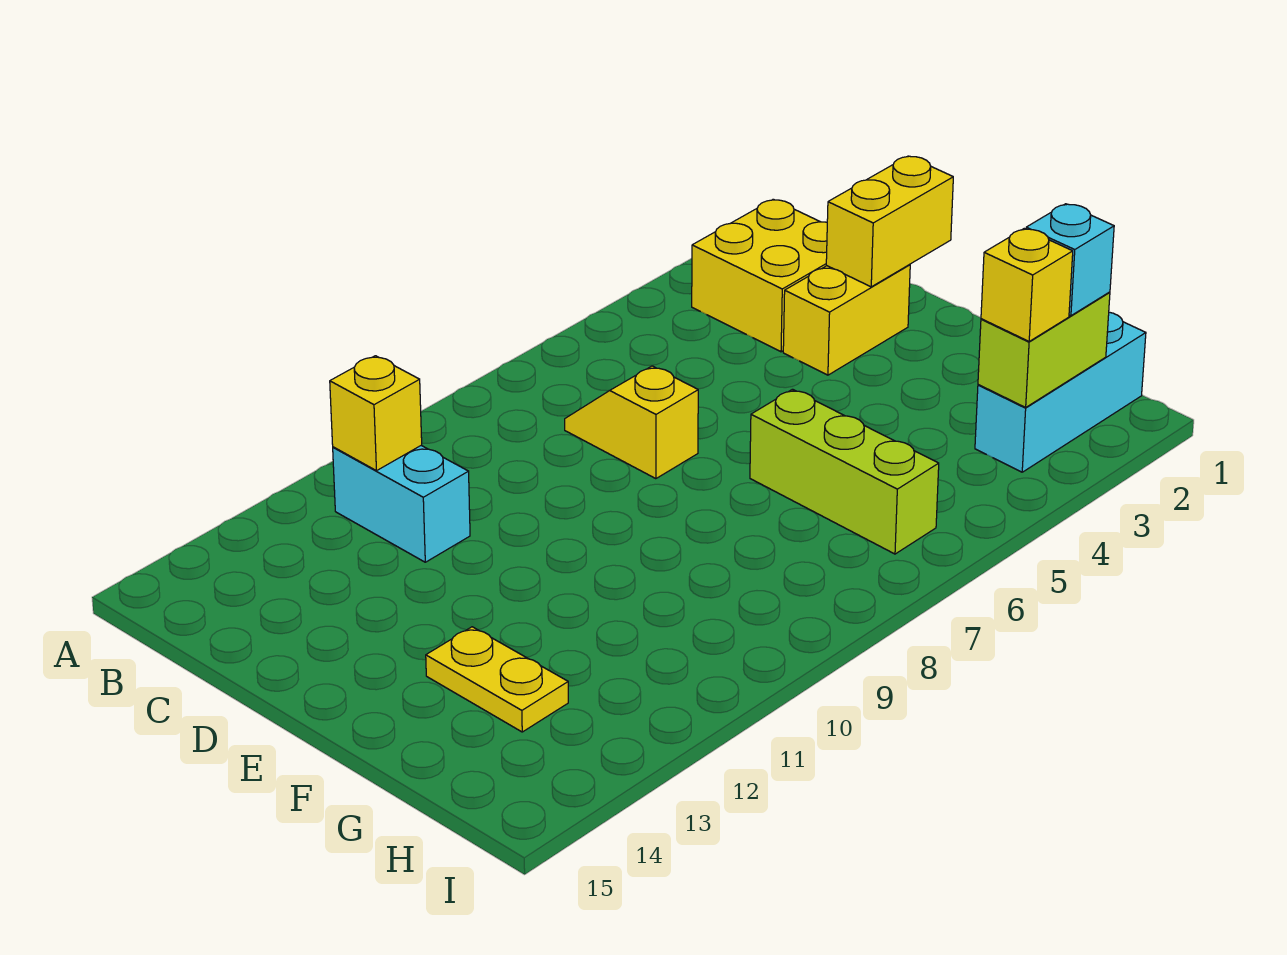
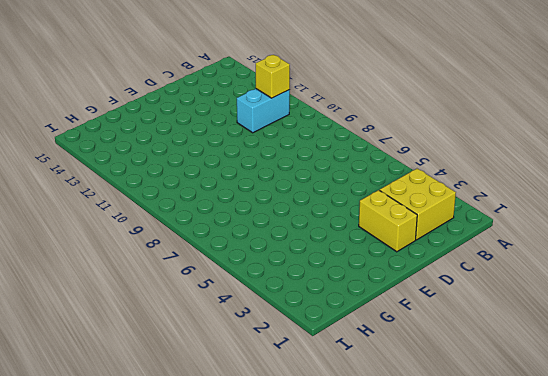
none -> yellow 1x2 slope [565,366,698,479]
none -> lime 1x3 brick [750,389,939,554]
none -> yellow 1x2 plate [426,627,568,732]

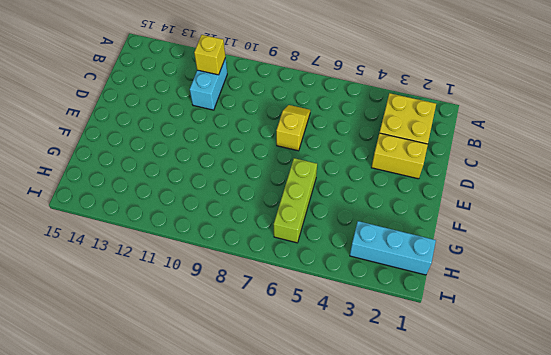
none -> yellow 1x2 plate [426,627,568,732]
none -> yellow 1x2 brick [826,156,953,287]
none -> lime 1x2 brick [978,292,1110,407]

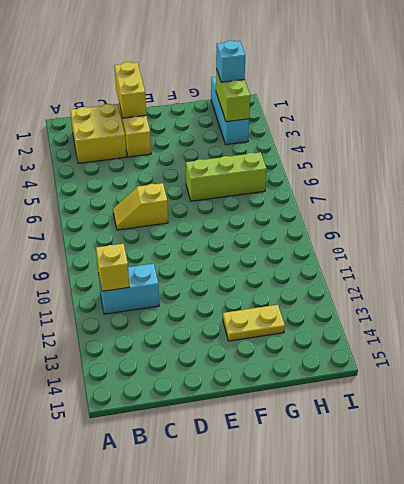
none -> yellow 1x1 brick [981,229,1073,341]

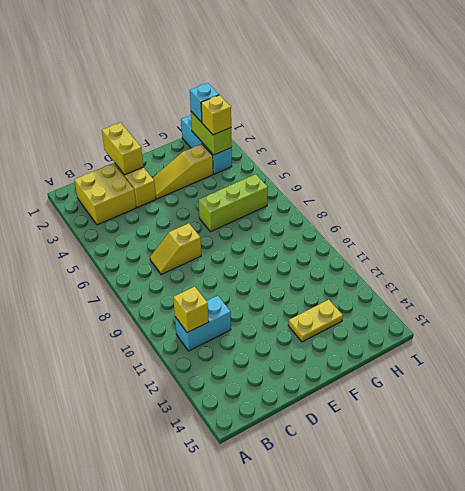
yellow 1x3 slope [153,144,213,199] -> none

